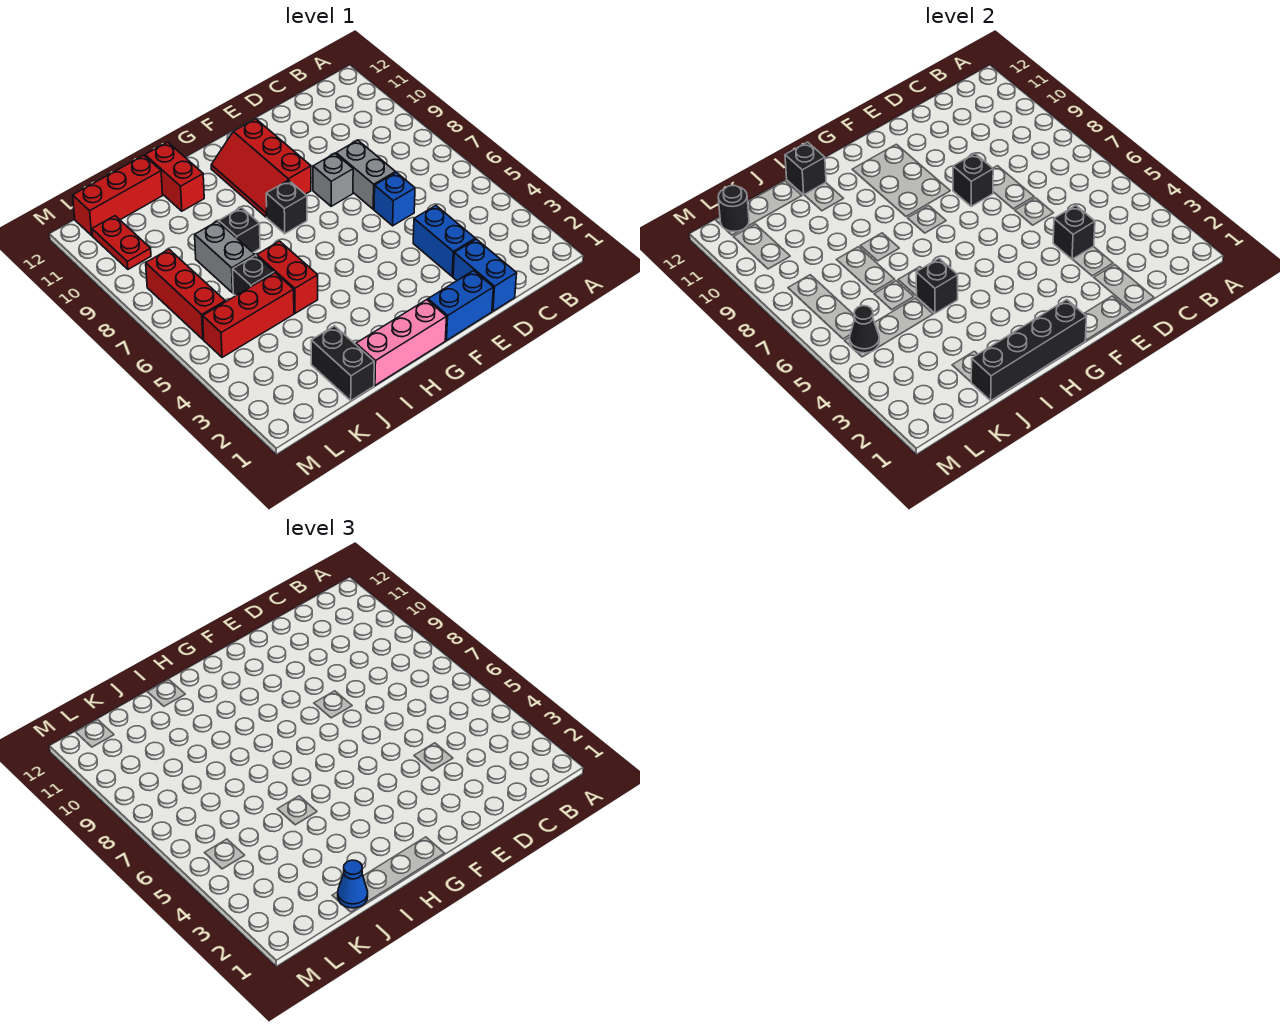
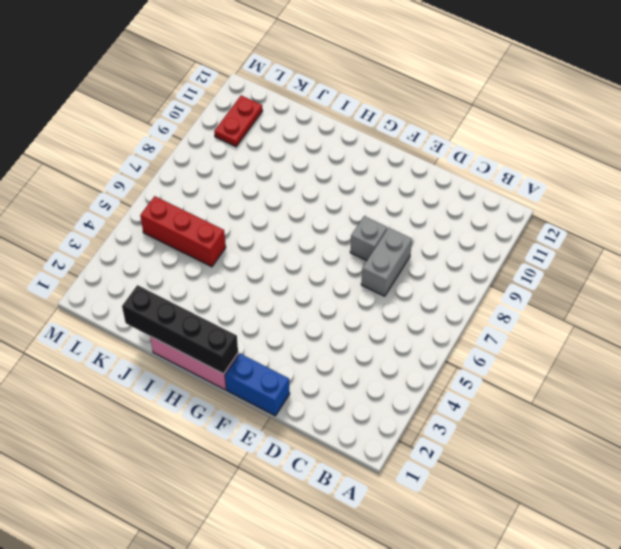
none -> blue 1x2 brick [453,239,517,311]
none -> blue 1x2 brick [413,206,475,277]
none -> blue 1x1 brick [374,173,415,226]

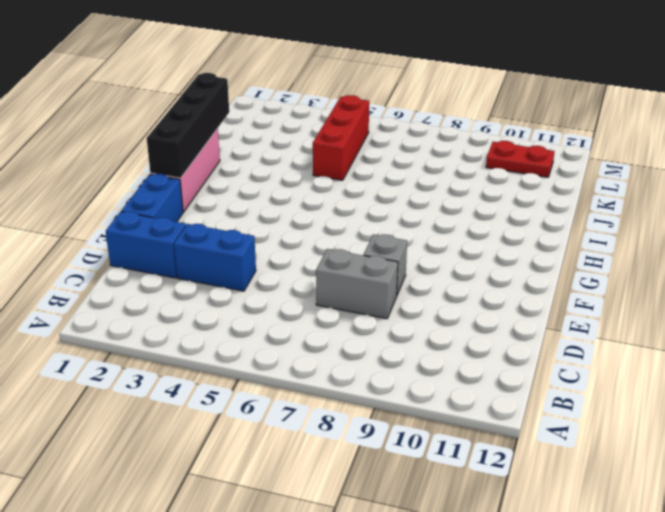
none -> blue 1x1 brick [374,173,415,226]
none -> red 2x3 slope [211,119,311,217]
none -> black 1x1 brick [266,180,307,234]

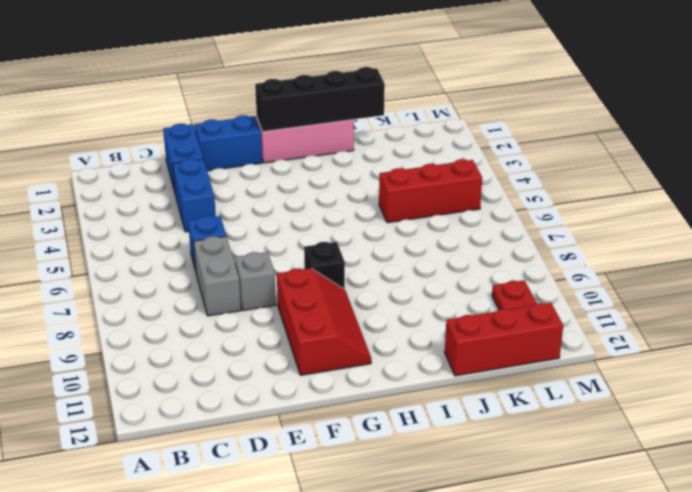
none -> red 1x2 brick [257,241,318,313]
none -> black 1x1 brick [219,207,260,252]
none -> red 1x2 brick [145,142,204,211]

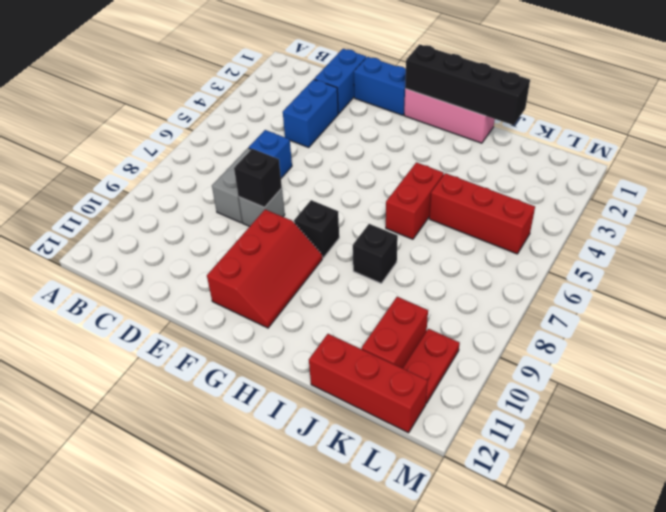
red 1x2 brick [362,297,428,368] -> red 1x2 brick moved to [145,142,204,211]
none -> black 1x2 brick [311,326,374,401]
none -> black 1x1 brick [233,255,274,296]
none -> grey 1x2 brick [195,221,255,293]

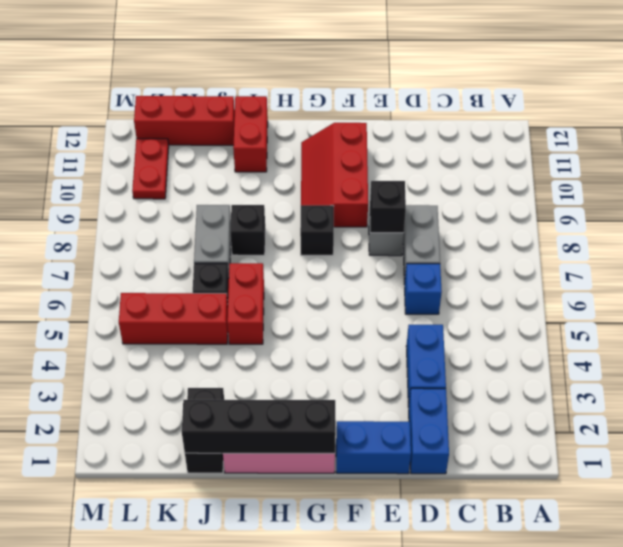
none -> red 1x3 brick [146,249,225,339]
none -> black 1x1 brick [1053,206,1095,259]
none -> black 1x1 brick [916,259,958,313]

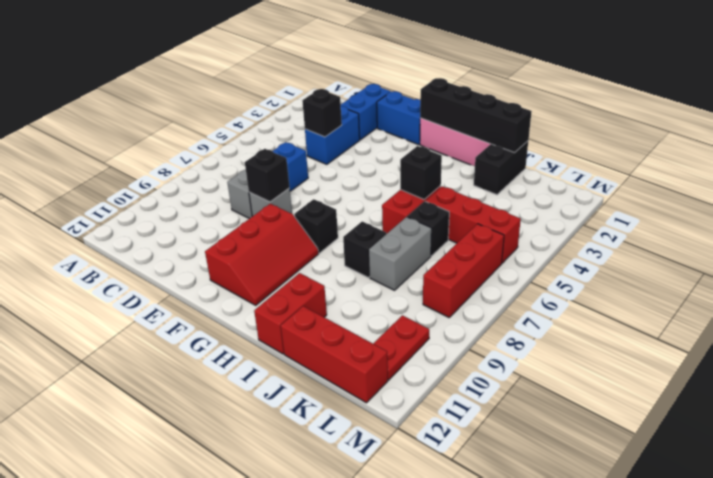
none -> black 1x1 brick [785,142,826,195]
none -> black 1x1 cone [850,306,879,353]
none -> black 1x1 round brick [718,185,749,231]

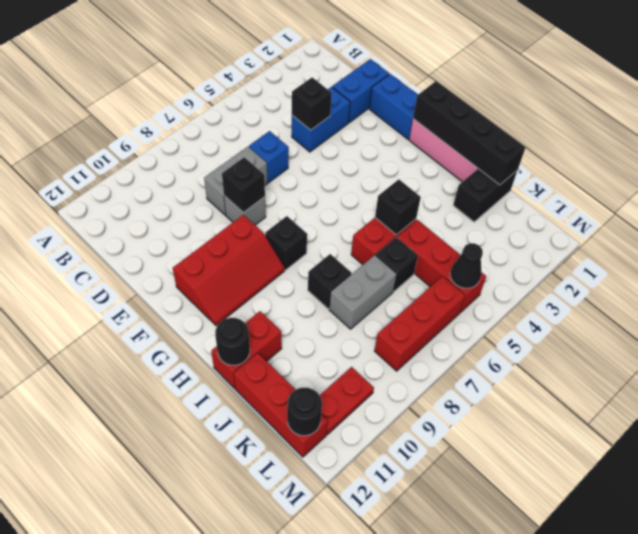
black 1x1 round brick [215,318,250,365] -> black 1x1 brick [785,142,826,195]
none -> blue 1x1 cone [338,860,368,908]

